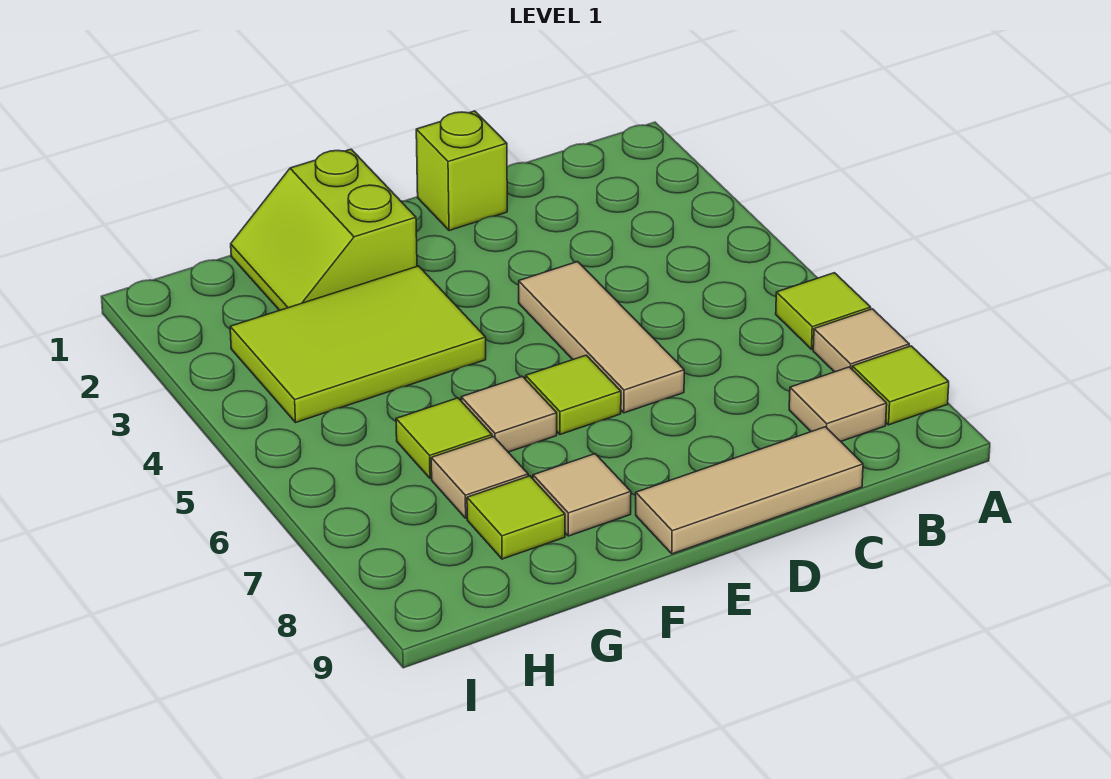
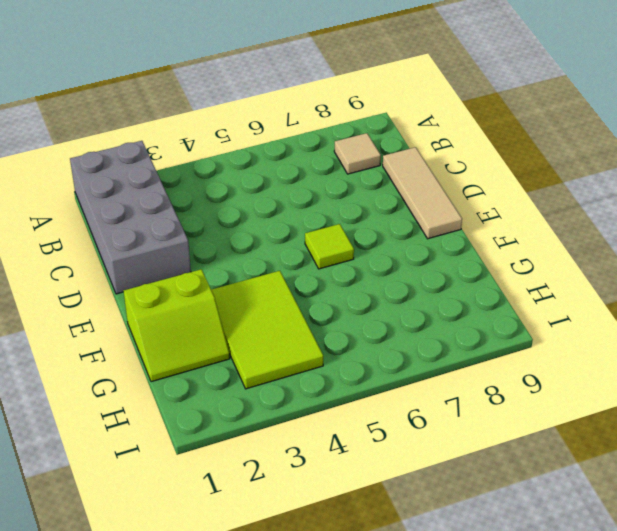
grey 2x4 brick [70,141,191,294] -> lime 1x1 brick [416,111,507,231]
none -> lime 1x1 tile [776,273,871,349]
none -> tan 1x1 tile [813,309,909,372]
none -> lime 1x1 tile [852,346,949,425]

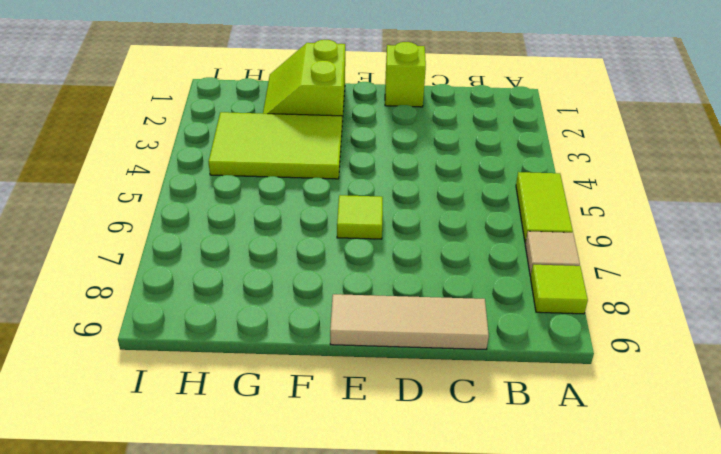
lime 1x2 tile [516,172,573,243] -> lime 1x1 tile [776,273,871,349]
none -> tan 1x1 tile [789,367,887,441]
none -> tan 1x3 tile [519,262,684,413]
none -> tan 1x1 tile [461,377,557,452]

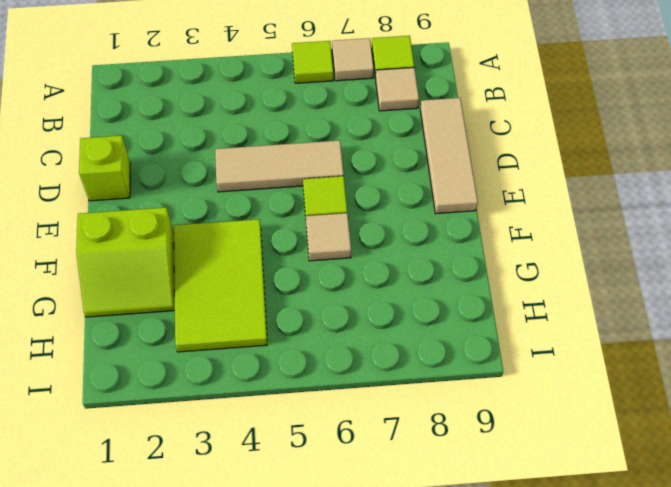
none -> tan 1x1 tile [533,454,631,536]
none -> lime 1x1 tile [396,398,492,478]
none -> tan 1x1 tile [431,437,528,518]

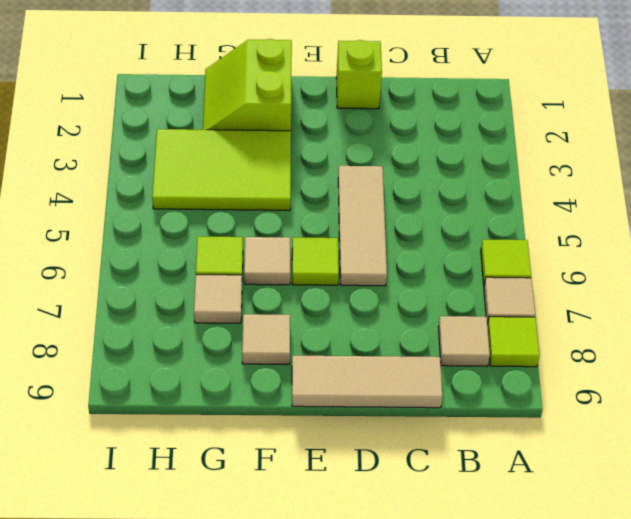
none -> lime 1x1 tile [467,476,565,559]

